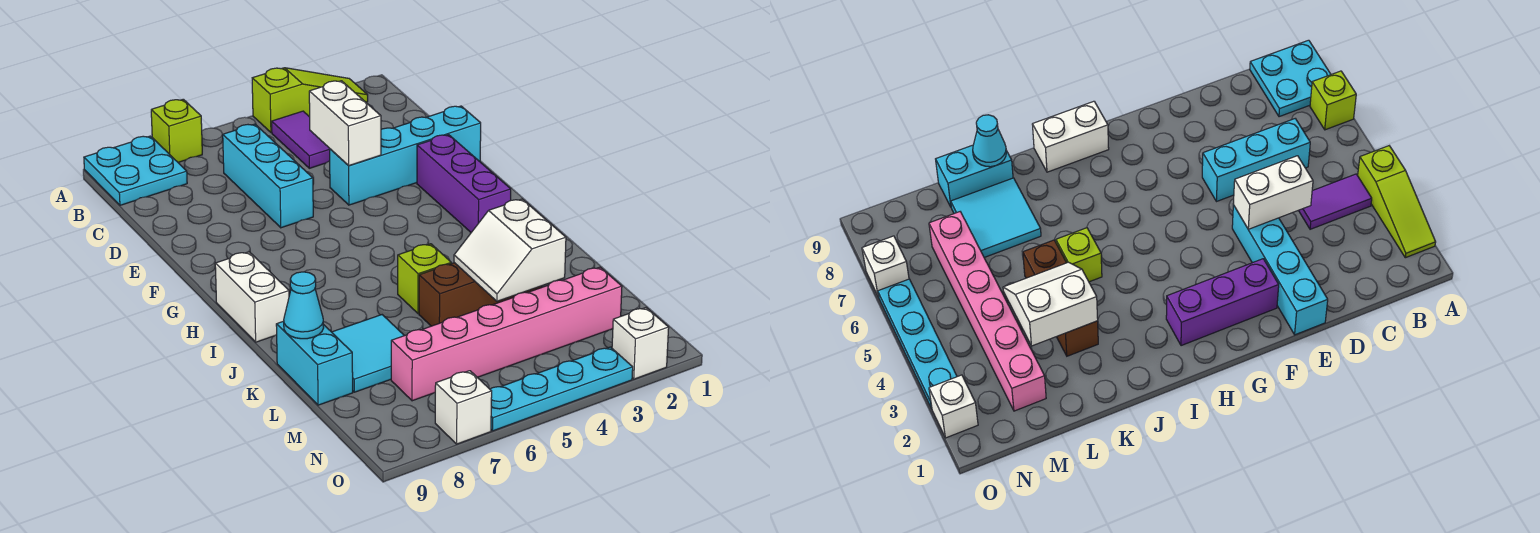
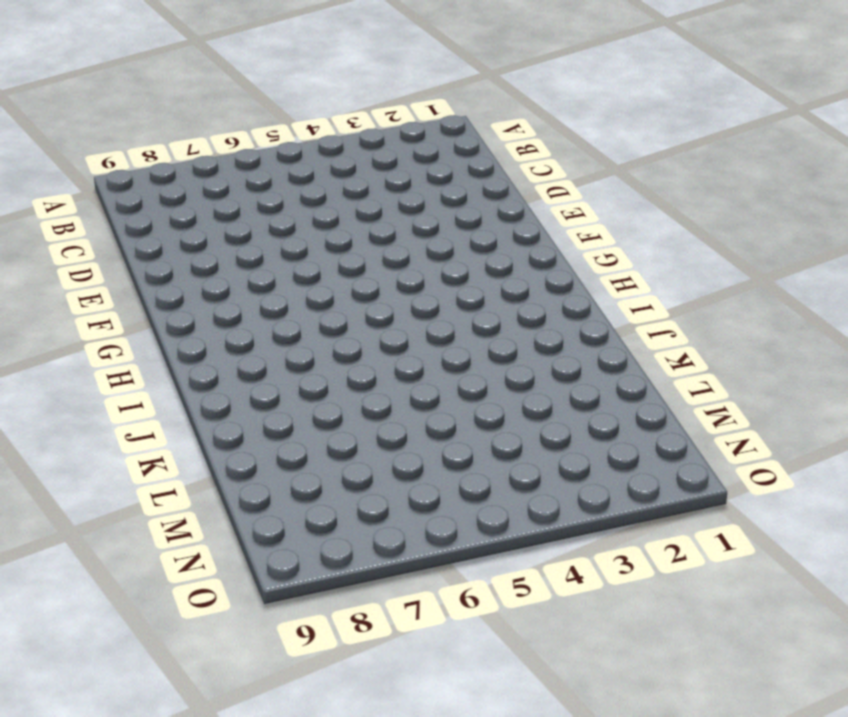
none -> lime 1x3 slope [252,68,368,133]
none -> lime 1x1 brick [151,99,202,162]
none -> cyan 2x2 plate [84,136,187,205]

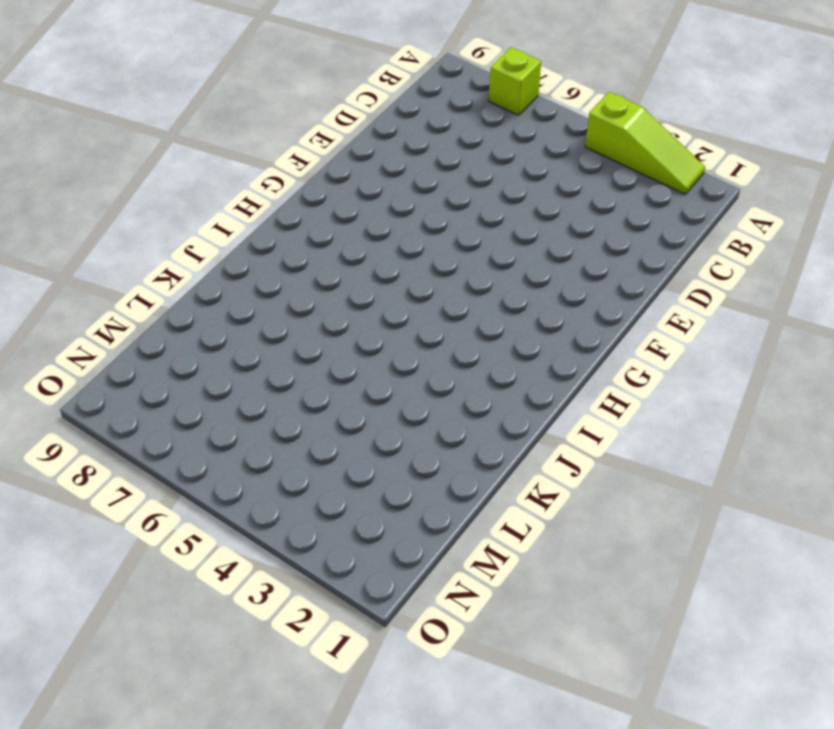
none -> cyan 2x2 plate [84,136,187,205]
none -> purple 1x2 tile [272,111,330,168]
none -> cyan 1x3 brick [223,124,313,228]

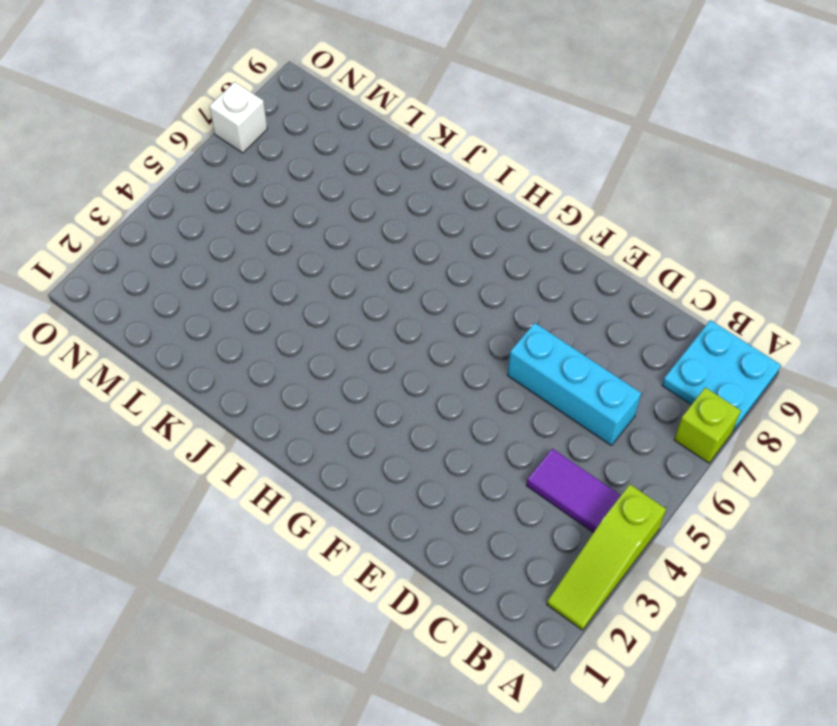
none -> cyan 1x4 brick [330,106,481,205]
none -> purple 1x3 brick [417,135,511,232]
none -> white 1x2 brick [215,252,289,342]

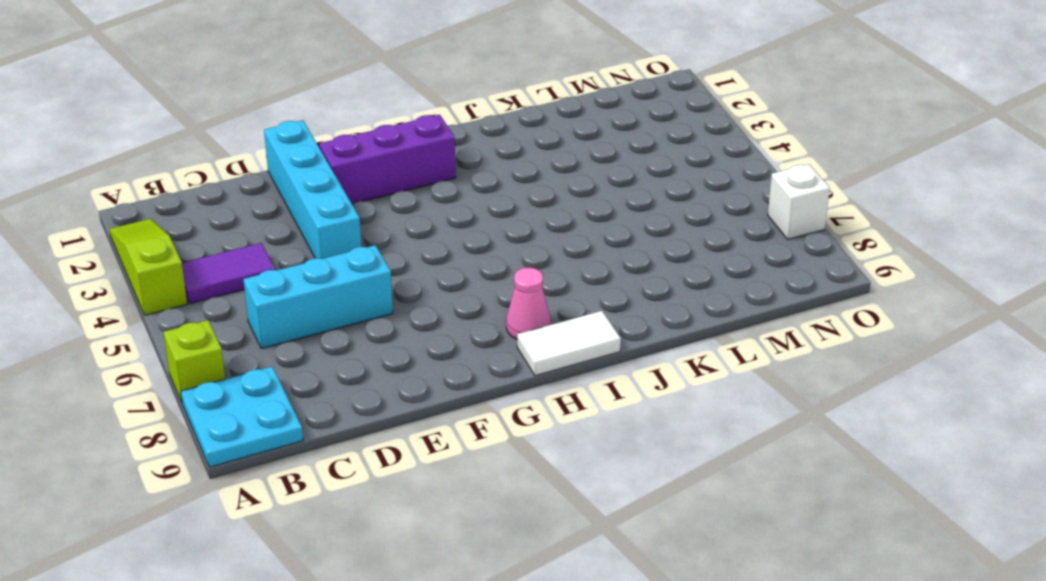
pink 1x1 cone [506,268,551,339] -> none
white 1x2 tile [517,311,621,376] -> white 1x2 brick [215,252,289,342]
none -> lime 1x1 brick [398,244,451,313]
none -> brown 1x3 brick [419,263,542,326]
none -> cyan 2x2 tile [332,315,404,392]

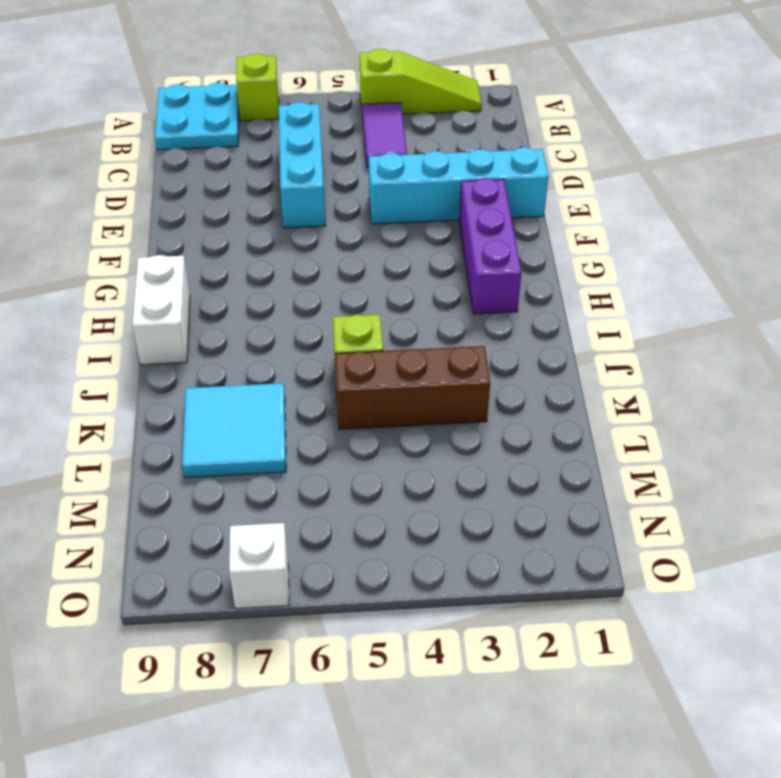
none -> cyan 1x2 brick [276,321,353,405]
none -> pink 1x6 brick [391,267,622,401]
none -> white 1x1 brick [612,308,669,379]

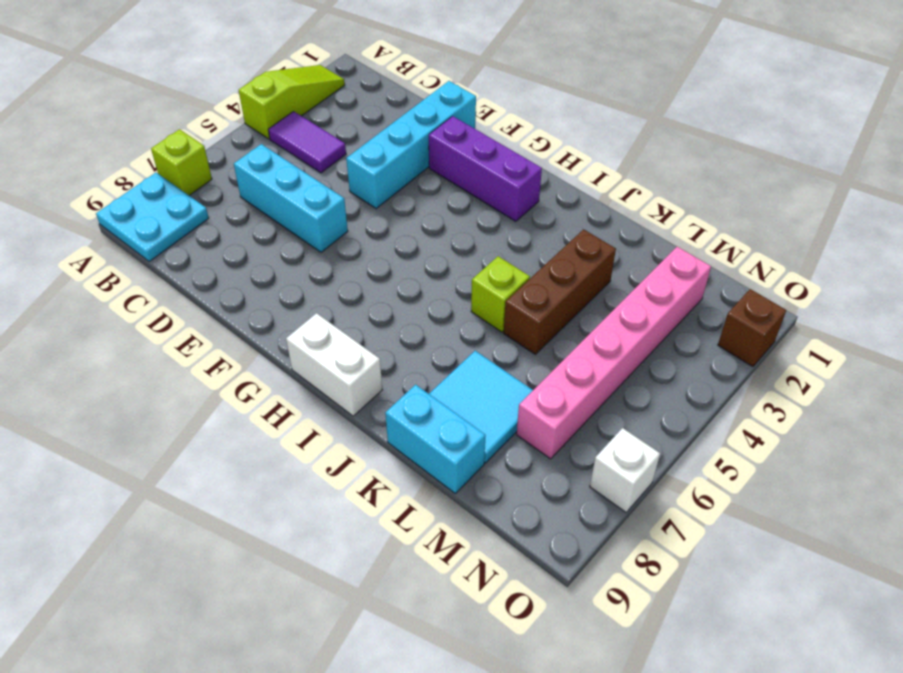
brown 1x1 brick [718,289,786,367] -> white 1x1 brick [612,308,669,379]
none -> cyan 1x4 plate [490,347,633,431]
none -> white 1x2 brick [309,81,381,166]
none -> white 2x2 slope [454,199,566,301]

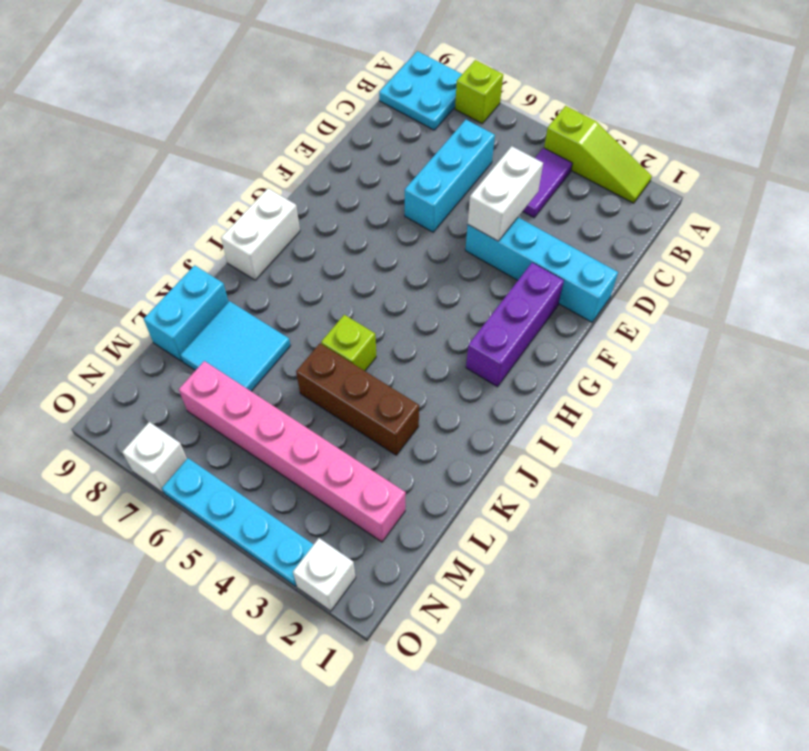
none -> white 2x2 slope [454,199,566,301]
none -> cyan 1x1 cone [284,272,324,339]

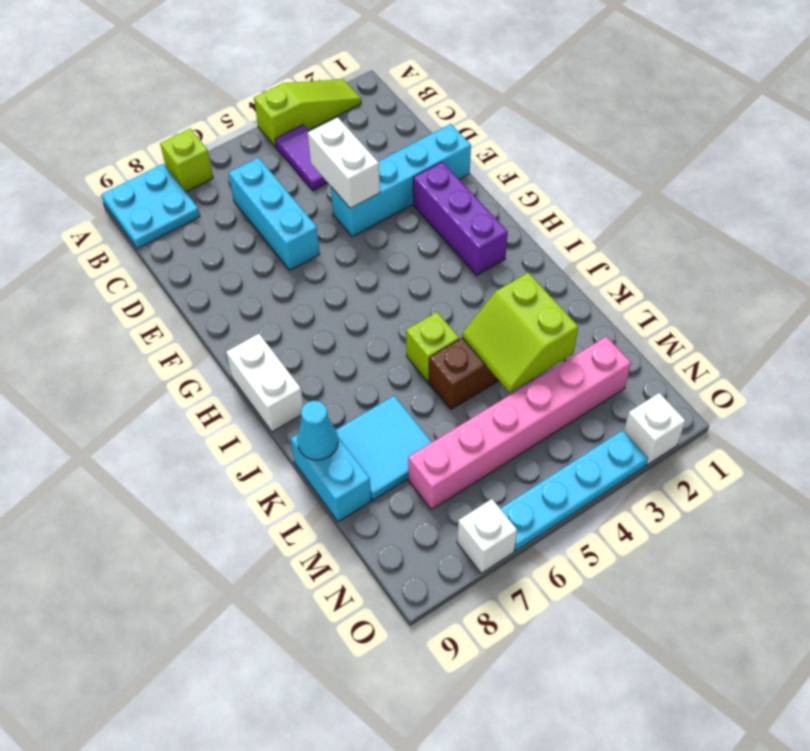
lime 2x2 slope [462,273,578,392] -> white 2x2 slope [454,199,566,301]

